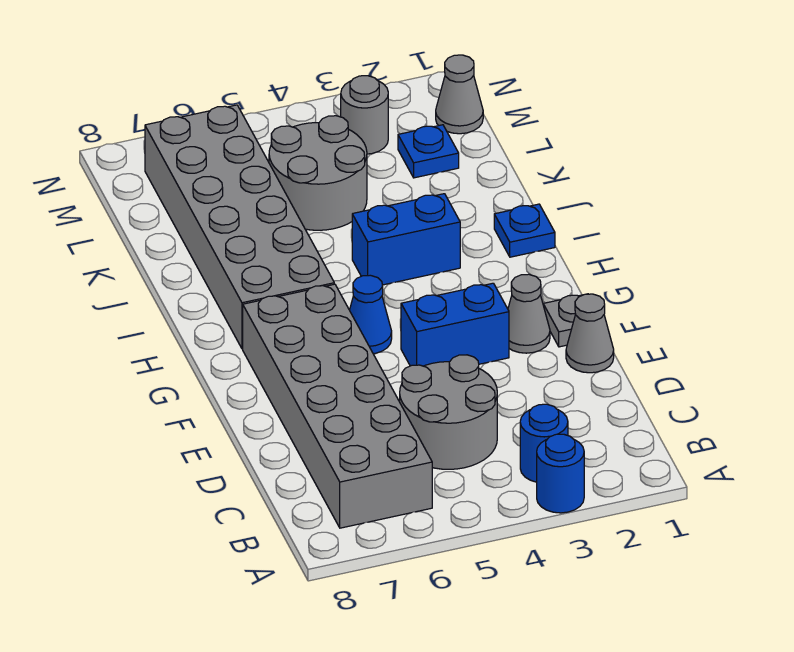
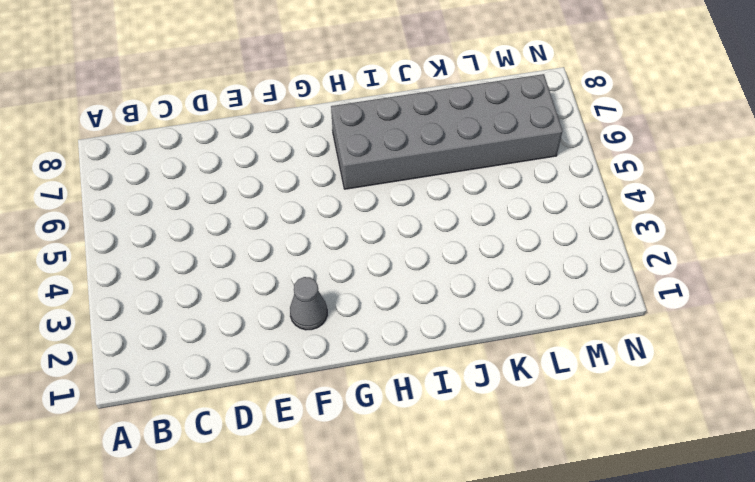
none -> blue 1x1 round brick [537,434,584,513]
none -> blue 1x1 round brick [520,404,568,482]
none -> grey 2x6 brick [243,284,432,528]

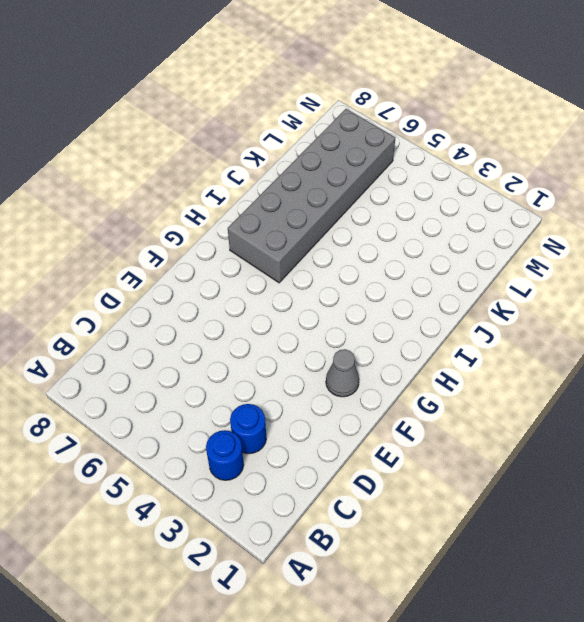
blue 1x1 round brick [230,404,266,454] -> blue 1x1 round brick moved to [537,434,584,513]
none -> grey 2x6 brick [243,284,432,528]
none -> grey 2x2 round brick [400,355,497,469]
none -> grey 1x1 cone [566,294,614,373]

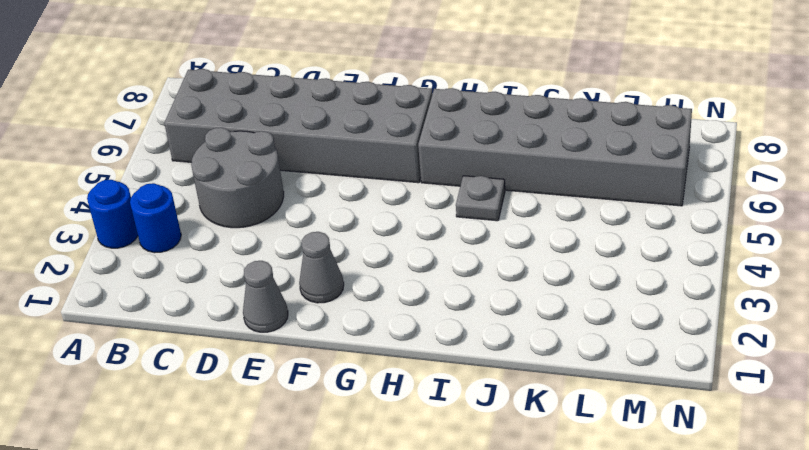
grey 1x1 plate [456,176,505,221] -> grey 1x1 plate moved to [543,295,582,347]
none -> blue 1x2 brick [401,283,509,366]
none -> blue 1x1 cone [350,275,392,354]
none -> blue 1x1 plate [494,204,555,257]

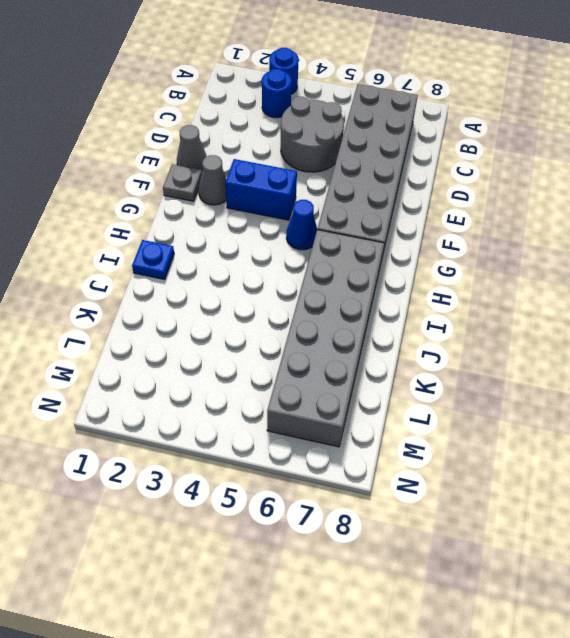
none -> blue 1x2 brick [352,194,460,285]
none -> grey 2x2 round brick [269,116,367,230]
none -> blue 1x1 plate [398,125,459,178]

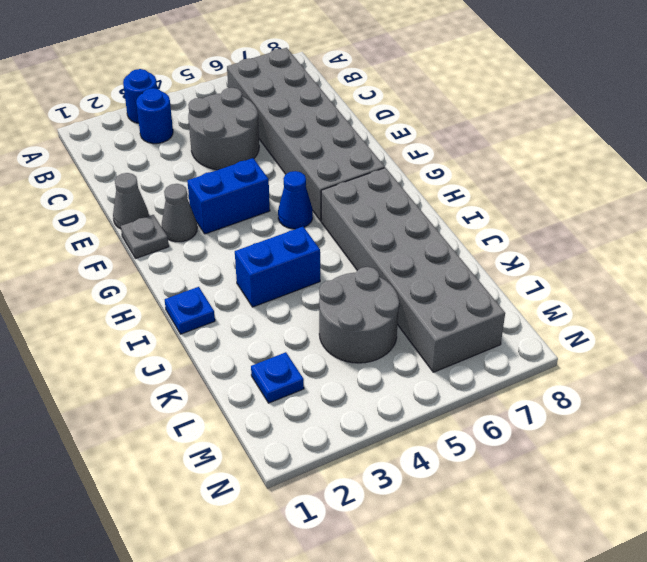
none -> grey 1x1 cone [436,55,483,134]
none -> grey 1x1 round brick [341,76,388,154]

